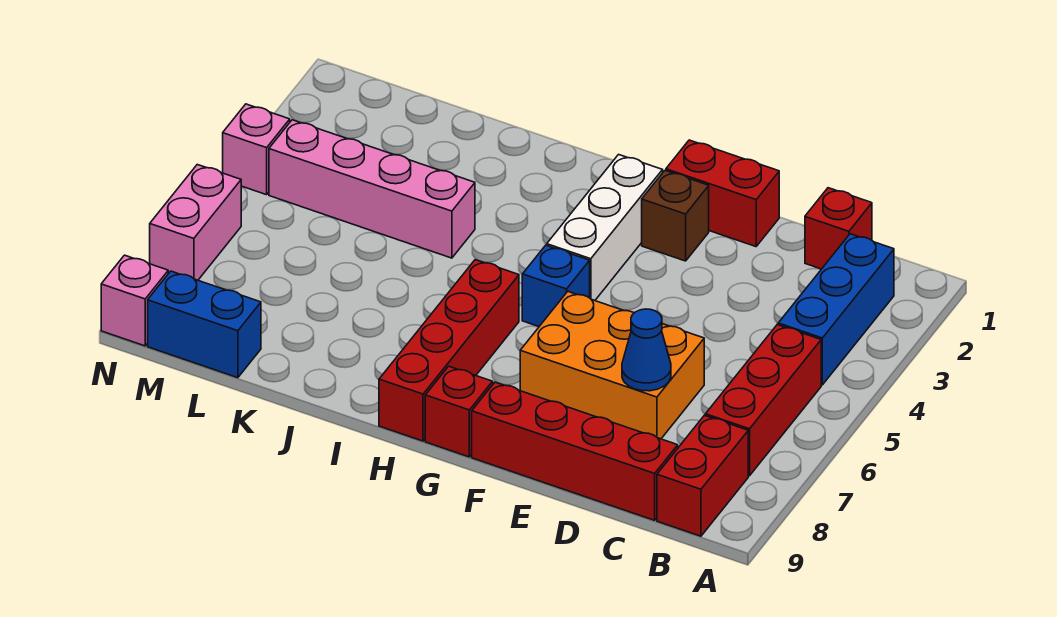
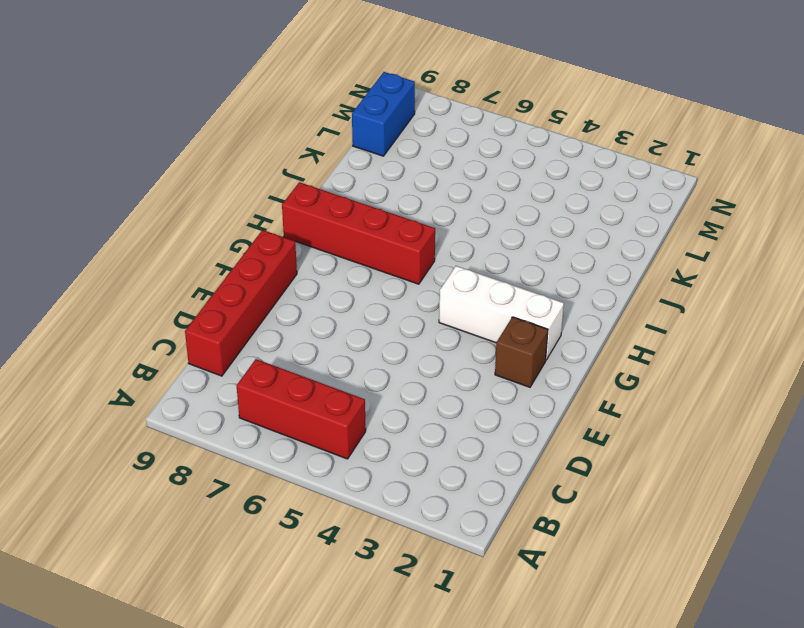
none -> blue 1x3 brick [778,234,894,385]
none -> red 1x2 brick [657,415,748,536]
none -> red 1x1 brick [805,188,872,269]

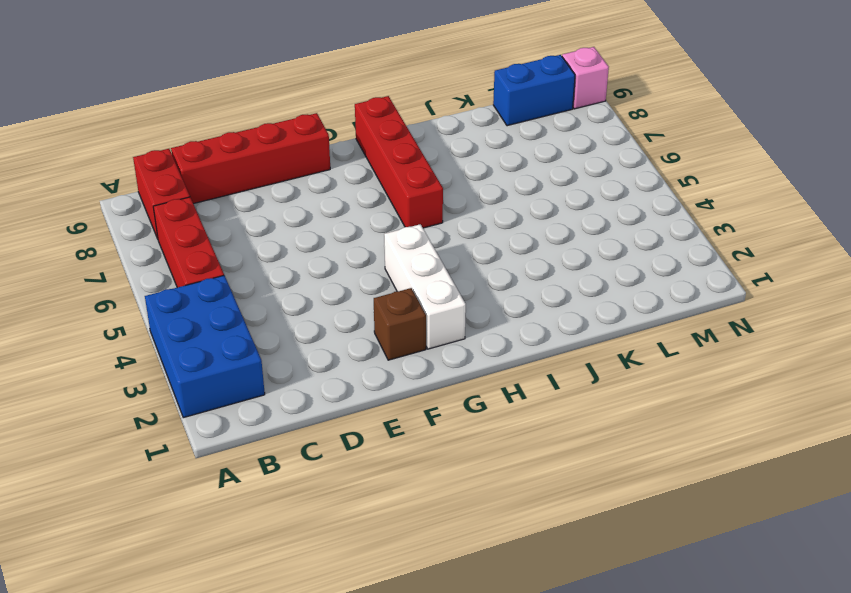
blue 2x3 brick [145,276,265,418] -> blue 1x3 brick [778,234,894,385]
none -> red 1x1 brick [805,188,872,269]
none -> orange 2x3 brick [520,292,704,439]
none -> red 1x2 brick [666,140,779,247]

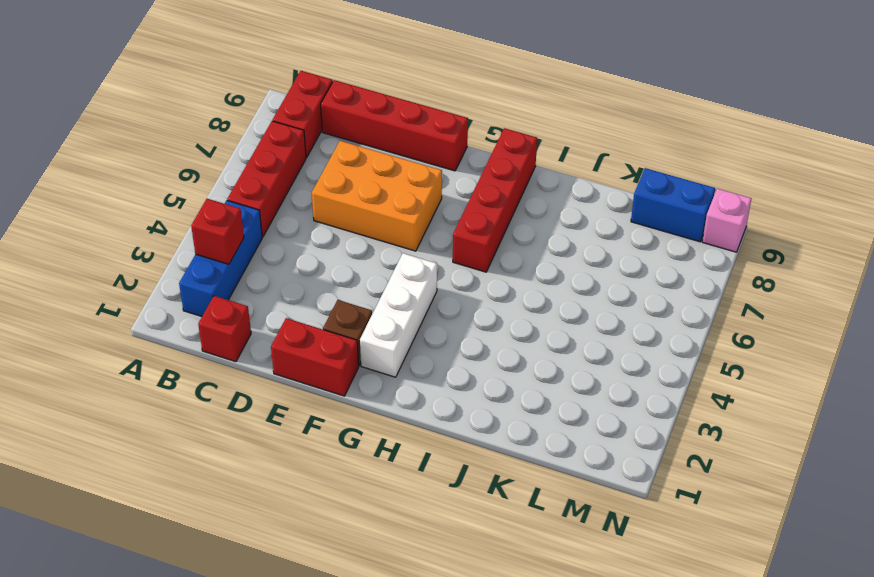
red 1x1 brick [191,199,244,264] -> red 1x1 brick moved to [425,366,493,457]
none -> blue 1x1 brick [522,245,590,326]
none -> pink 1x4 brick [269,120,475,258]
none -> pink 1x1 brick [223,104,290,195]

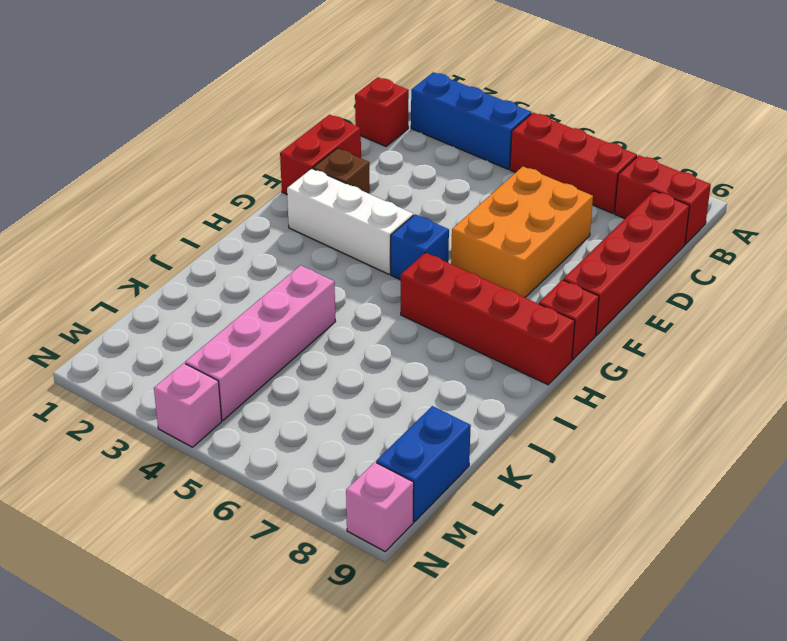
none -> pink 1x2 brick [150,165,241,280]
none -> blue 1x1 cone [622,309,671,391]

